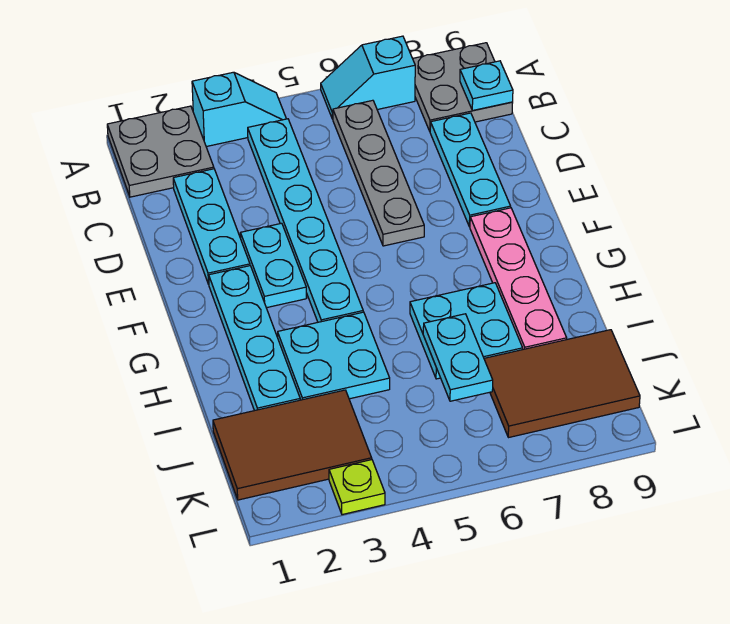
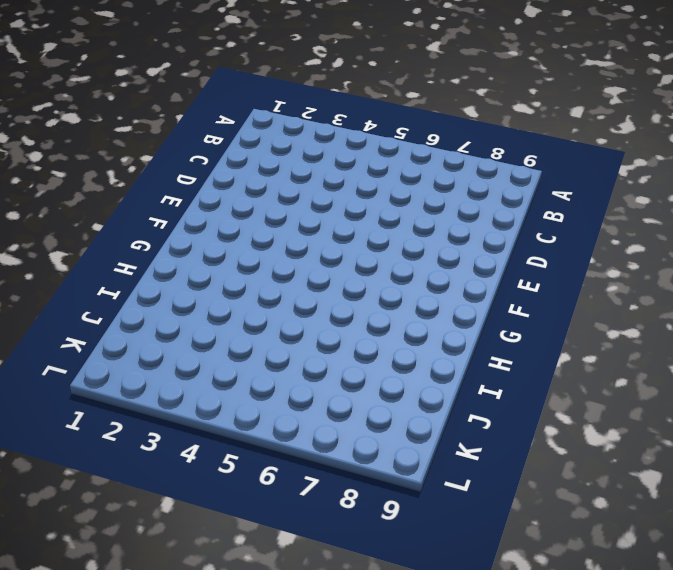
none -> grey 2x2 plate [107,106,214,197]
none -> cyan 1x2 slope [192,72,286,147]
none -> cyan 1x2 slope [321,36,415,119]

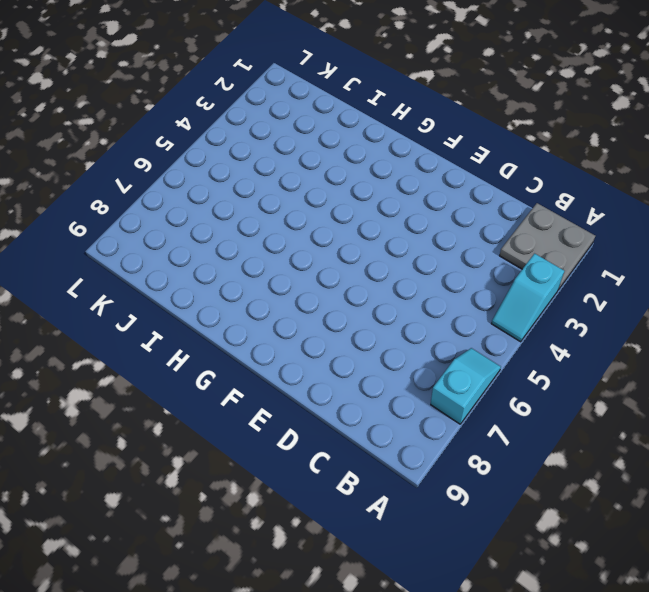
none -> grey 2x2 plate [413,43,513,131]
none -> cyan 1x6 plate [248,119,363,322]
none -> grey 1x4 plate [333,100,424,246]

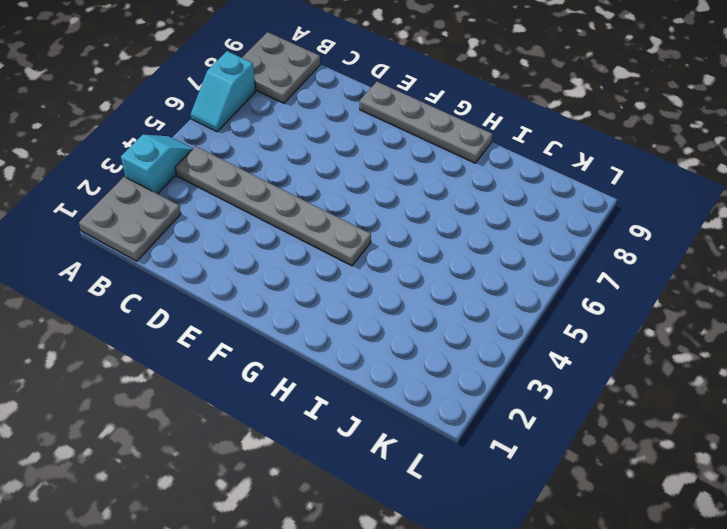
grey 1x6 plate [175,146,371,266] -> cyan 1x6 plate [248,119,363,322]
grey 1x4 plate [360,82,492,163] -> grey 1x4 plate moved to [333,100,424,246]
none -> cyan 1x3 plate [173,169,250,284]
none -> cyan 1x3 plate [430,113,511,227]
none -> cyan 1x2 plate [240,223,306,308]

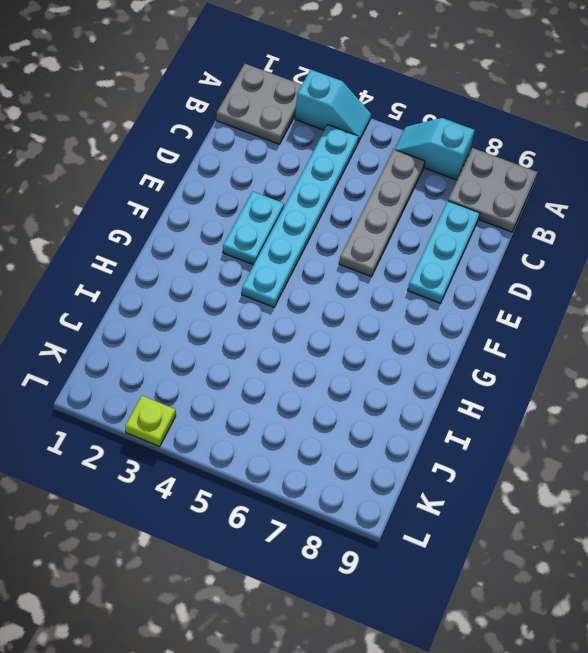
none -> cyan 1x3 plate [173,169,250,284]
none -> cyan 1x4 plate [209,266,300,411]
none -> pink 1x4 plate [470,208,567,349]

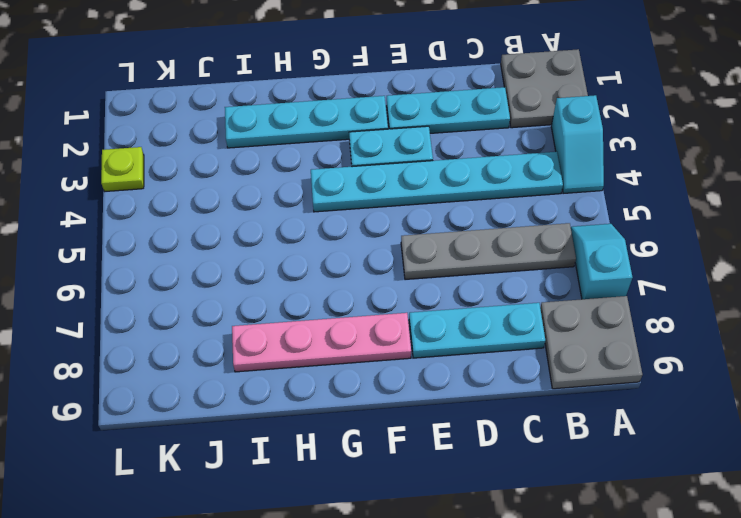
none -> cyan 2x2 plate [278,312,390,400]
none -> cyan 2x2 plate [410,283,523,379]
none -> brown 2x3 tile [213,390,372,500]

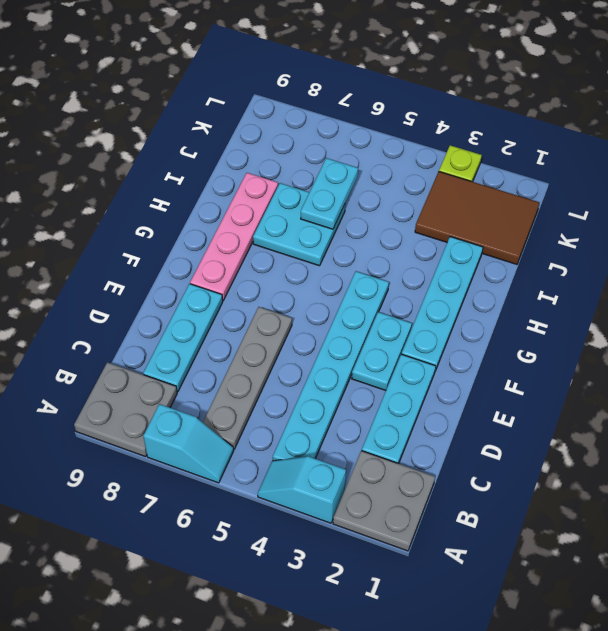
none -> cyan 2x2 plate [278,312,390,400]
none -> brown 2x3 tile [484,330,640,438]
none -> cyan 1x1 plate [460,61,513,111]

